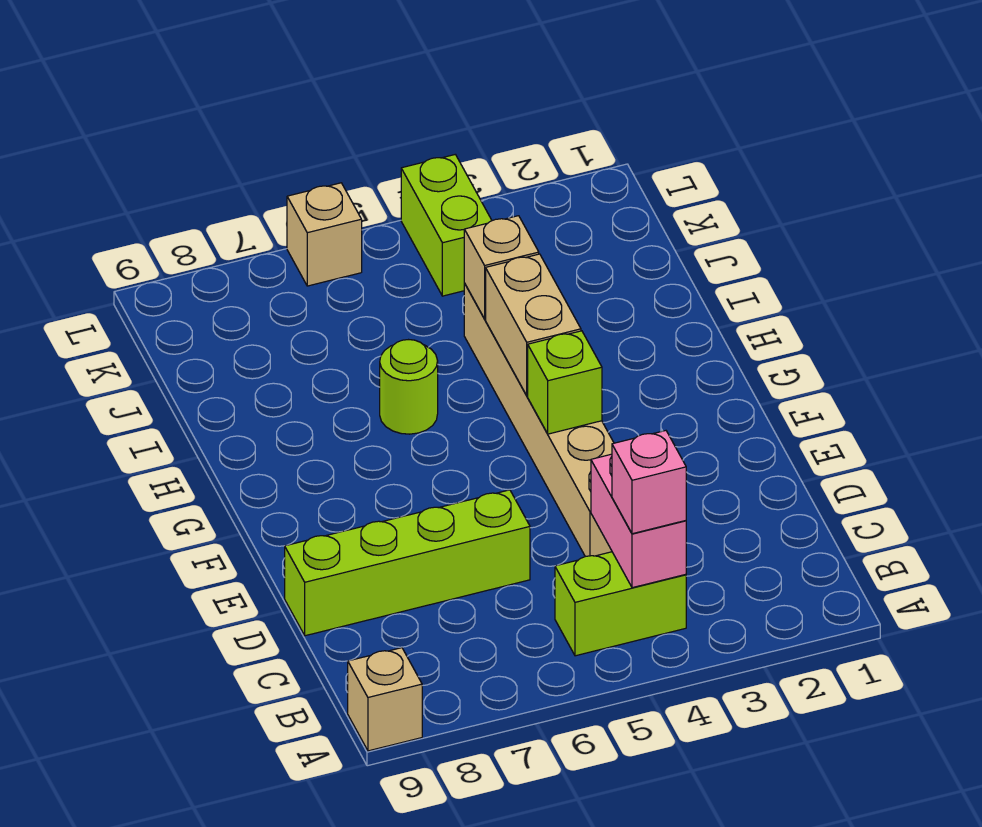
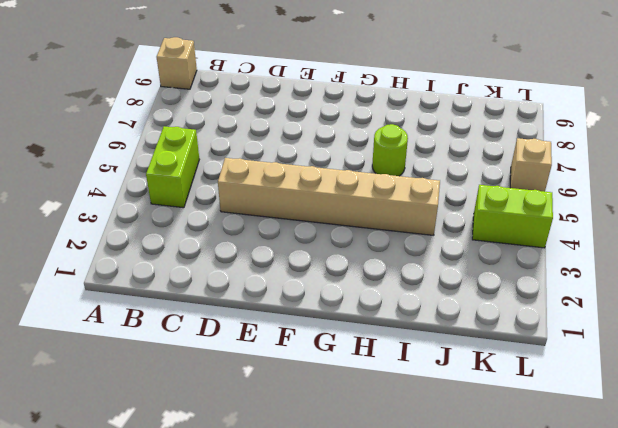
none -> lime 1x4 brick [285,490,530,636]
none -> pink 1x2 brick [591,454,686,588]
none -> lime 1x1 brick [528,331,602,434]

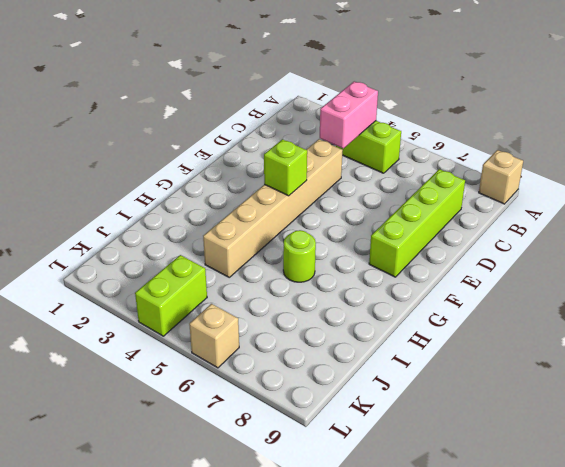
lime 1x4 brick [369,169,465,277] -> lime 1x4 brick turned to [285,490,530,636]
none -> tan 1x2 brick [486,254,581,396]
none -> tan 1x1 brick [464,216,539,319]
none -> pink 1x1 brick [612,431,686,534]

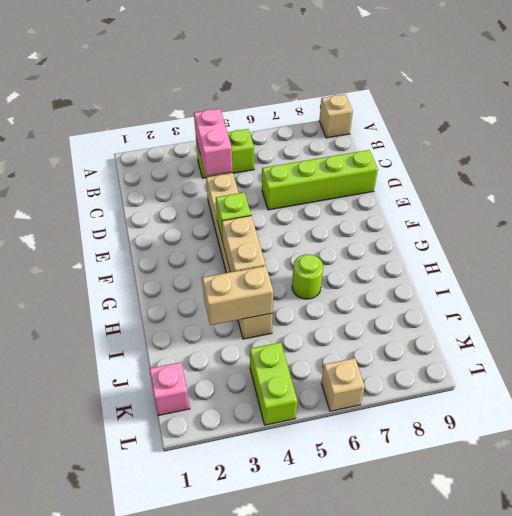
tan 1x2 brick [202,266,273,325] -> tan 1x1 brick [464,216,539,319]
pink 1x1 brick [149,362,190,415] -> pink 1x1 brick moved to [612,431,686,534]

